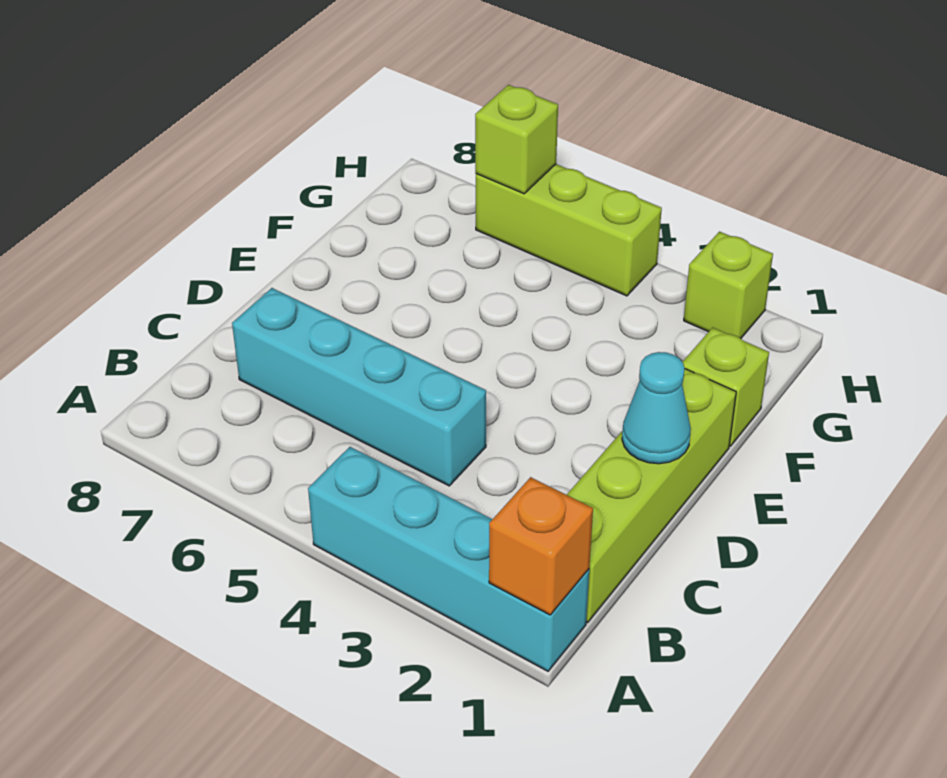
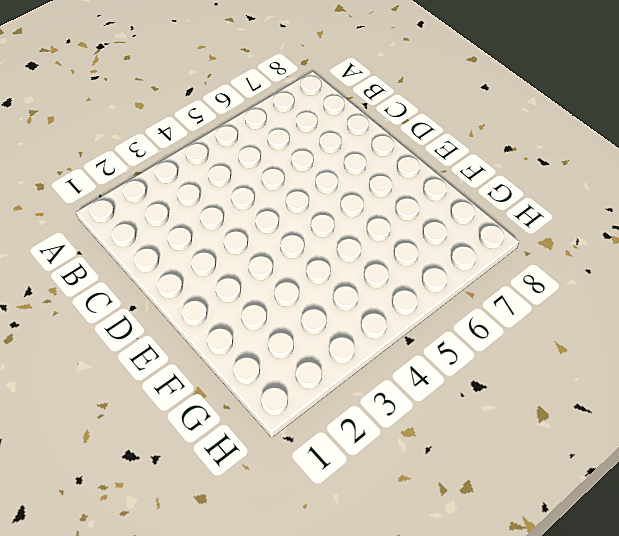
none -> cyan 1x4 brick [308,447,589,671]
none -> lime 1x4 brick [567,369,736,622]

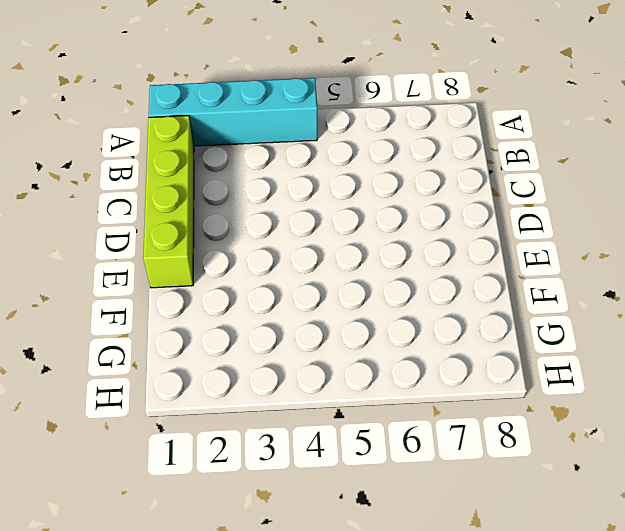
none -> cyan 1x4 brick [232,288,486,486]
none -> lime 1x1 brick [683,327,769,446]

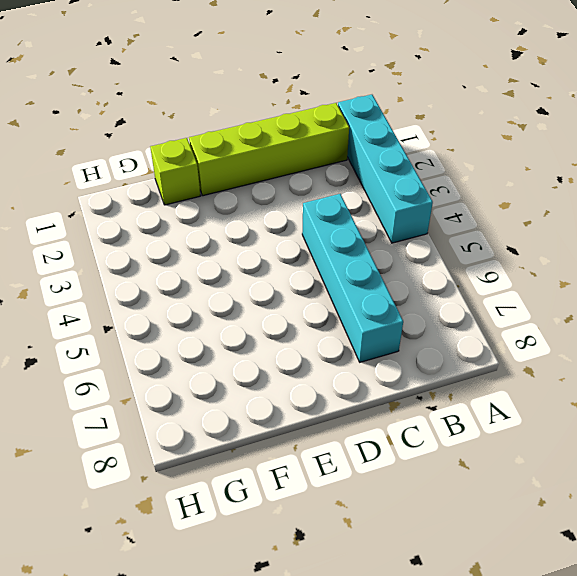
none -> lime 1x1 brick [684,232,773,338]
none -> lime 1x3 brick [476,164,662,296]

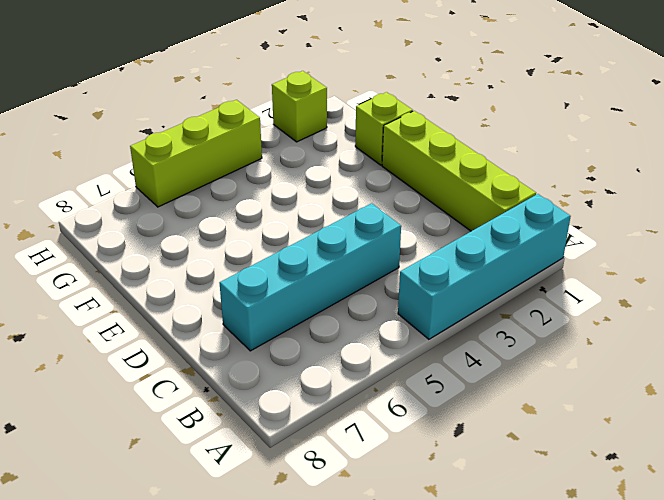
none -> orange 1x1 brick [489,477,593,615]
none -> cyan 1x1 cone [622,352,691,464]

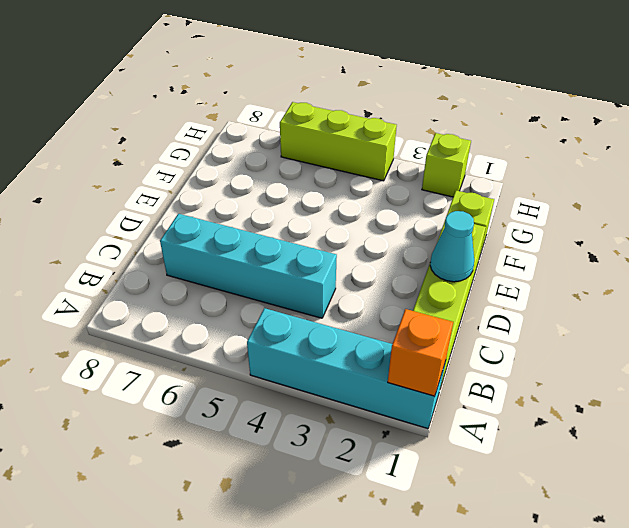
none -> lime 1x1 brick [475,85,558,194]

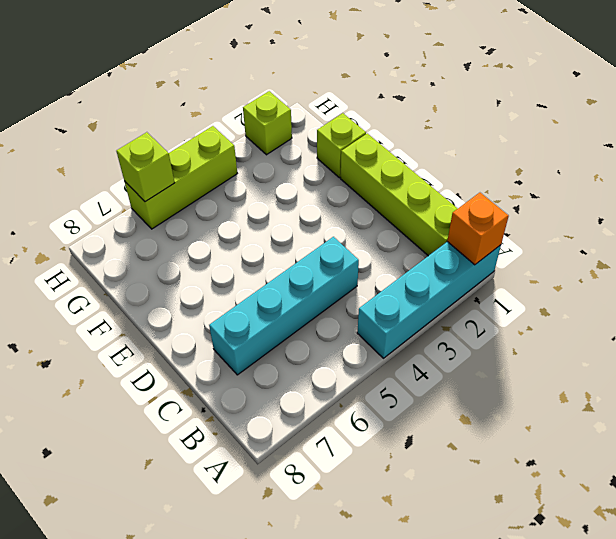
none -> cyan 1x1 cone [622,352,691,464]

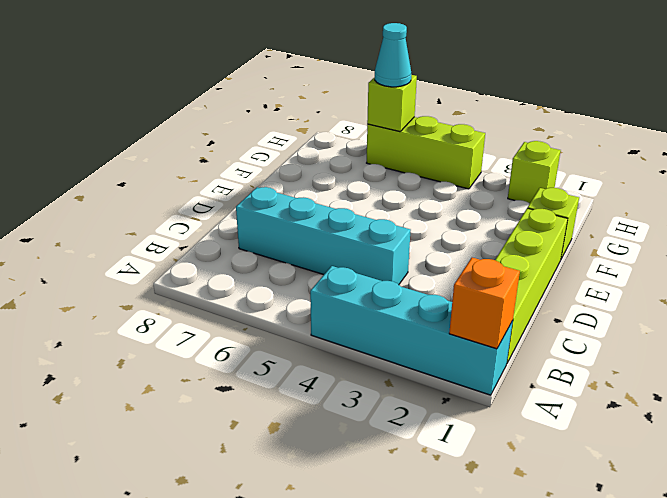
cyan 1x1 cone [375,23,411,87] -> cyan 1x1 cone moved to [622,352,691,464]

